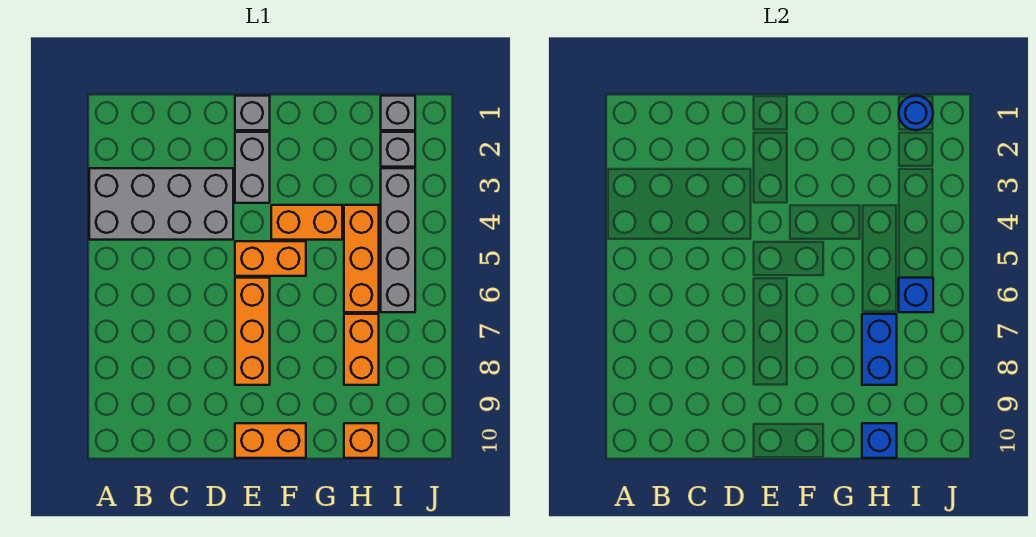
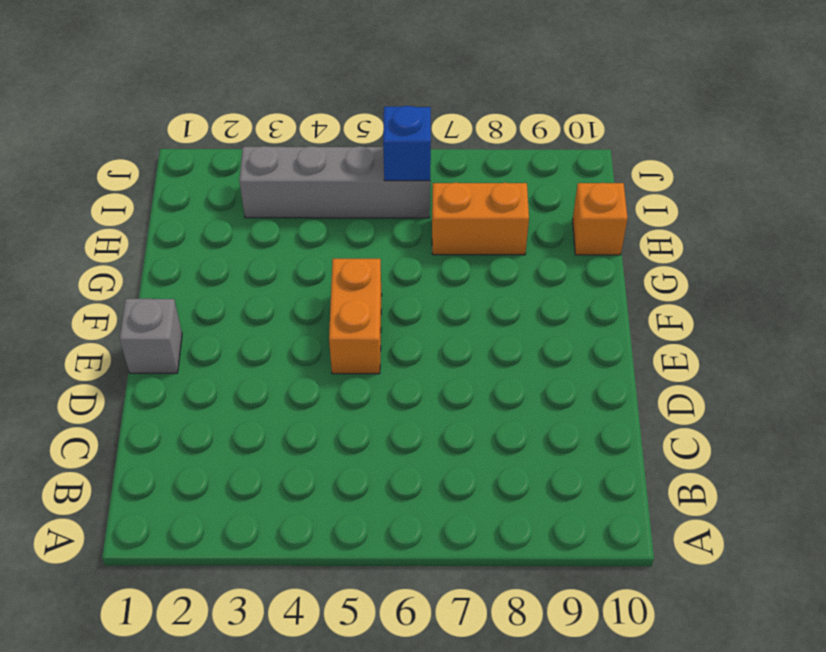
none -> grey 2x4 brick [89,168,233,240]
none -> grey 1x2 brick [235,132,270,203]
none -> orange 1x3 brick [235,278,270,385]

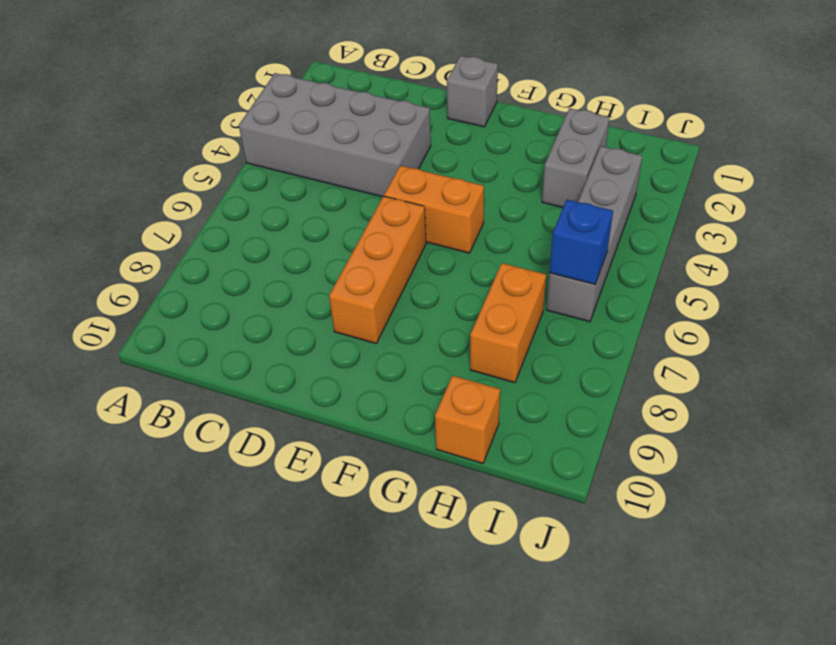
grey 1x2 brick [542,108,610,207] -> grey 1x2 brick moved to [235,132,270,203]
none -> orange 1x2 brick [235,423,306,458]
none -> orange 1x2 brick [271,205,342,240]
none -> orange 1x3 brick [344,205,379,312]

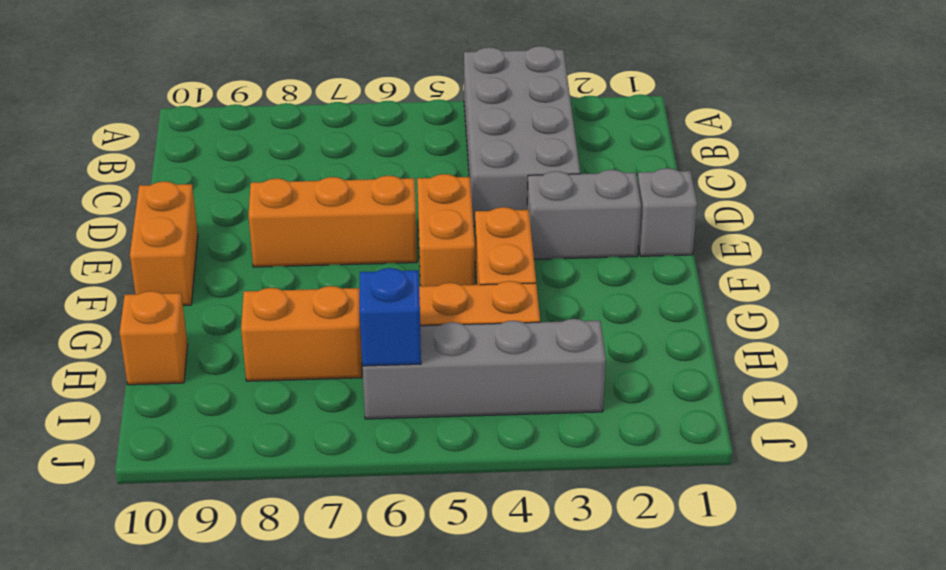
none -> grey 1x1 brick [381,96,415,130]
none -> grey 1x1 brick [381,132,415,167]
none -> blue 1x2 brick [862,314,897,385]

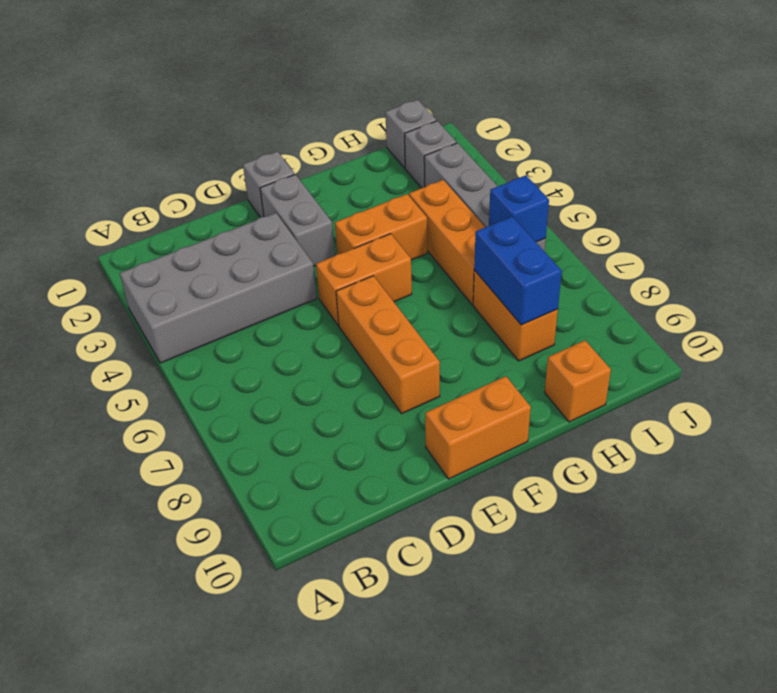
none -> blue 1x1 brick [862,423,897,458]
none -> blue 1x1 round brick [899,96,933,130]

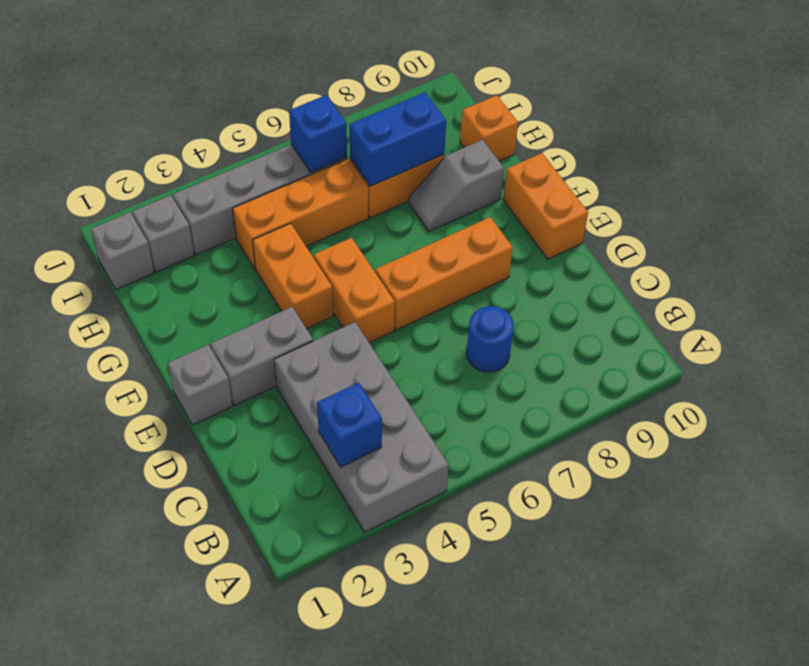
blue 1x1 brick [317,383,382,467] -> blue 1x1 brick moved to [862,423,897,458]
blue 1x1 round brick [467,306,514,372] -> blue 1x1 round brick moved to [899,96,933,130]
grey 1x2 slope [408,140,504,231] -> none

